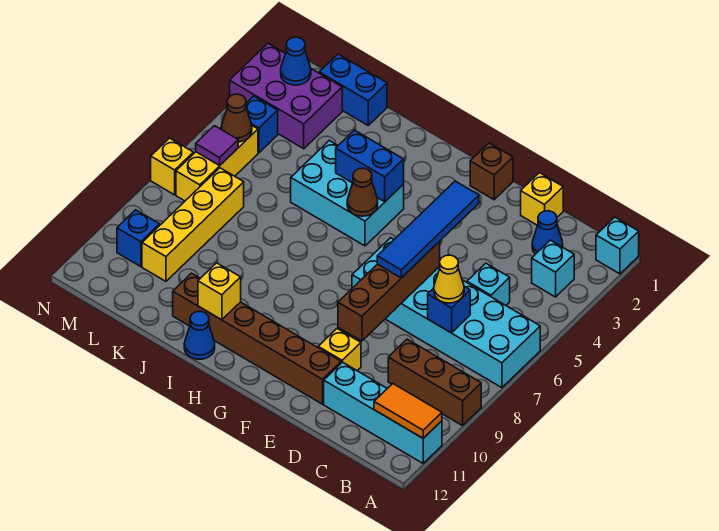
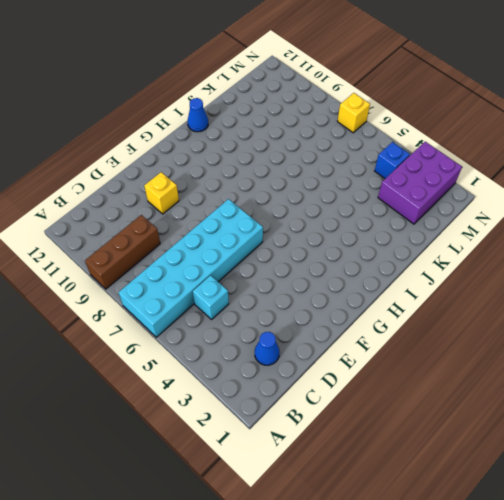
none -> cyan 1x1 brick [596,217,639,274]
none -> cyan 1x4 brick [324,362,442,463]
none -> cyan 1x1 brick [532,240,574,297]
none -> yellow 1x1 brick [521,173,563,225]

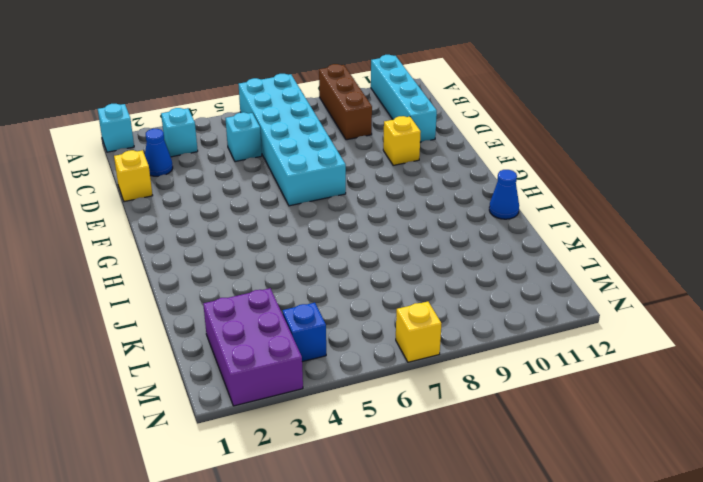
none -> brown 1x6 brick [173,273,341,404]
none -> brown 1x1 brick [470,143,513,200]
none -> cyan 2x3 brick [291,141,404,246]
none -> blue 1x2 brick [319,54,387,125]

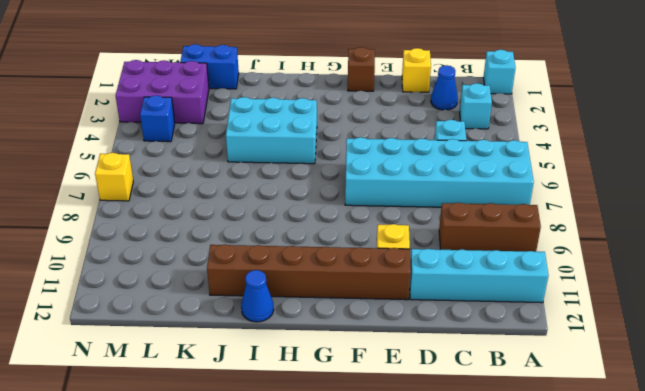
none -> yellow 1x4 brick [142,168,244,281]
none -> yellow 1x3 brick [176,126,258,201]
none -> blue 1x1 brick [117,210,160,267]
none -> orange 1x2 tile [374,384,442,438]

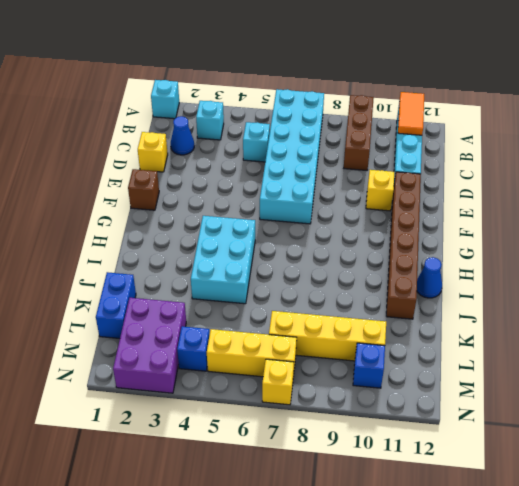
none -> blue 1x1 brick [428,287,470,333]
none -> brown 1x4 brick [338,242,440,341]
none -> blue 1x2 brick [336,130,404,202]
none -> brown 1x1 cone [347,168,378,216]

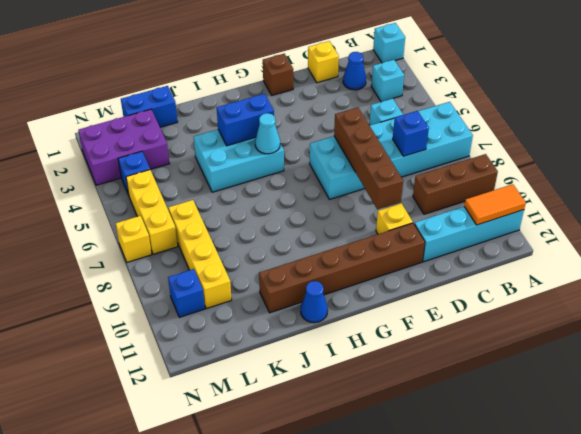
cyan 1x1 cone [255,113,280,154] -> brown 1x1 cone [347,168,378,216]
none -> yellow 1x1 brick [198,263,241,320]
none -> blue 1x1 cone [281,37,311,85]
none -> brown 1x1 cone [221,94,252,142]
none -> purple 1x1 tile [196,126,238,166]

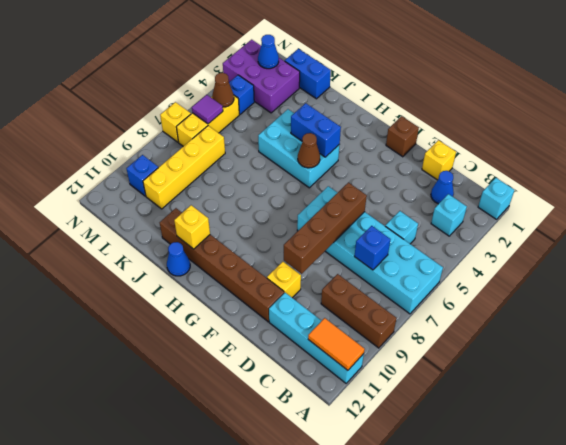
none -> yellow 1x1 cone [434,255,464,303]
none -> blue 1x4 tile [377,181,479,278]

